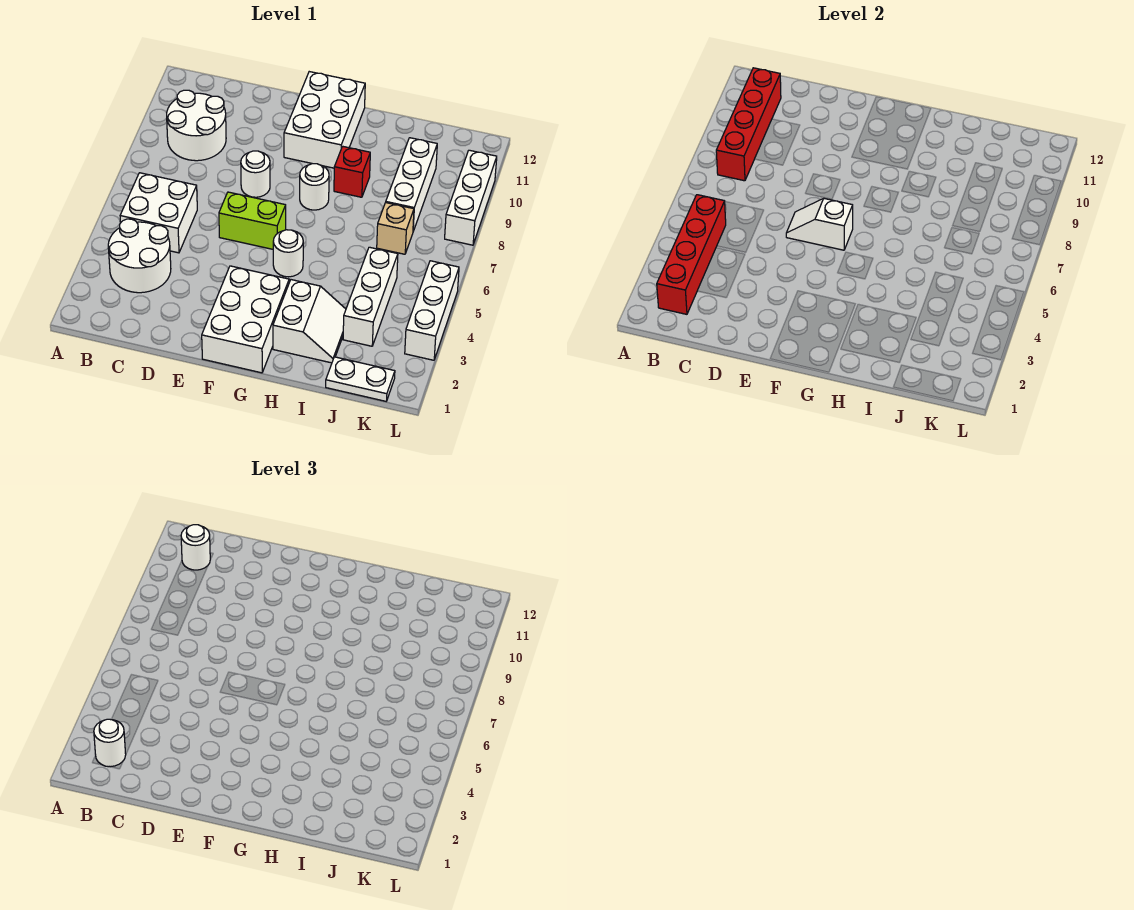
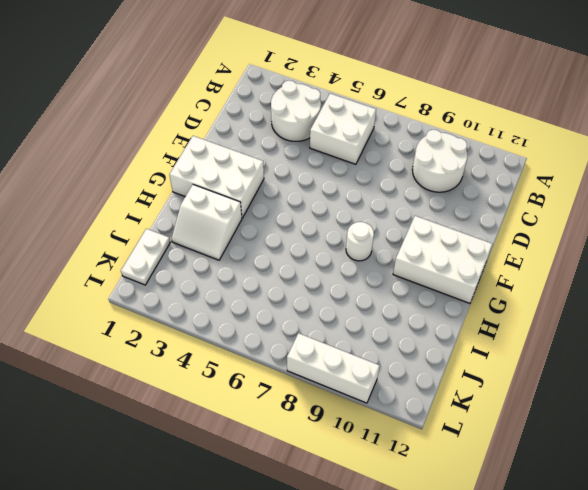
none -> lime 1x2 brick [219,192,286,249]
none -> white 1x1 round brick [241,151,270,197]
none -> white 1x1 round brick [273,230,303,277]

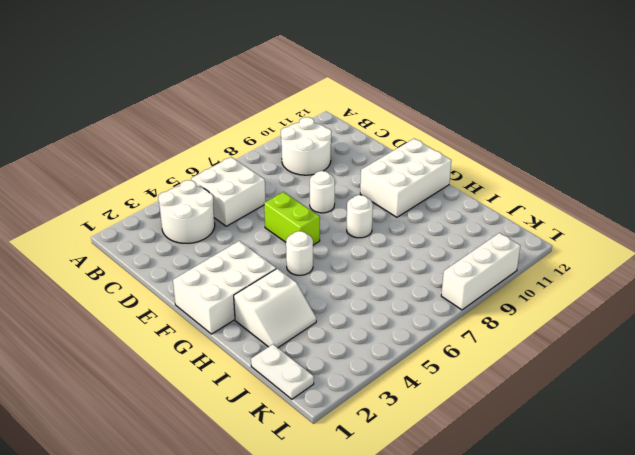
none -> red 1x1 brick [334,146,370,197]
none -> white 1x3 brick [343,247,398,346]
none -> tan 1x1 brick [377,203,414,254]

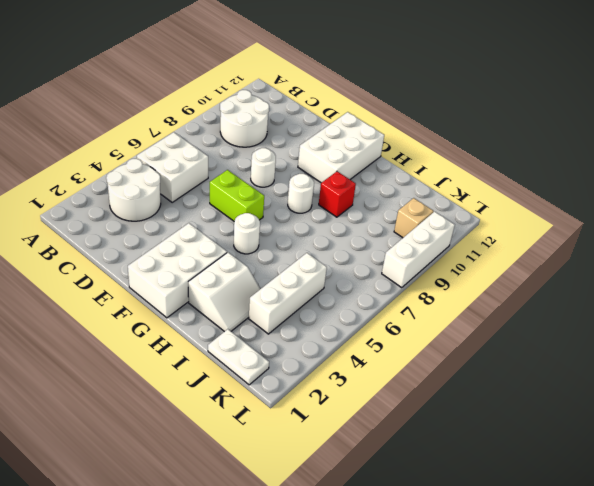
tan 1x1 brick [394,198,433,238] -> tan 1x1 brick moved to [377,203,414,254]
none -> white 1x3 brick [386,138,437,231]
none -> white 1x3 brick [405,261,459,360]
none -> red 1x4 brick [657,195,726,314]

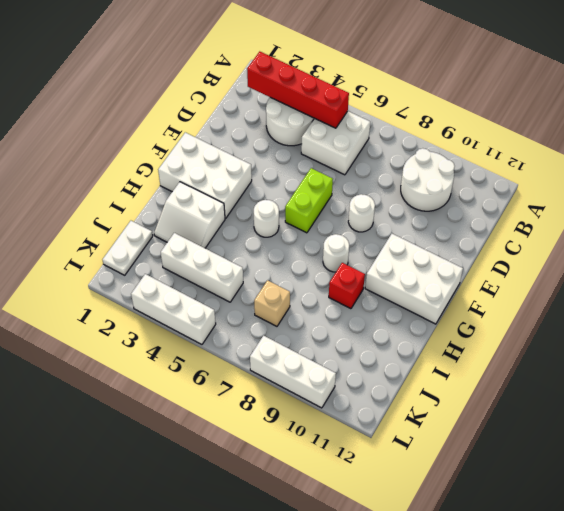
none -> white 1x3 brick [386,138,437,231]
none -> red 1x4 brick [716,68,781,181]
none -> white 1x2 slope [786,199,853,250]

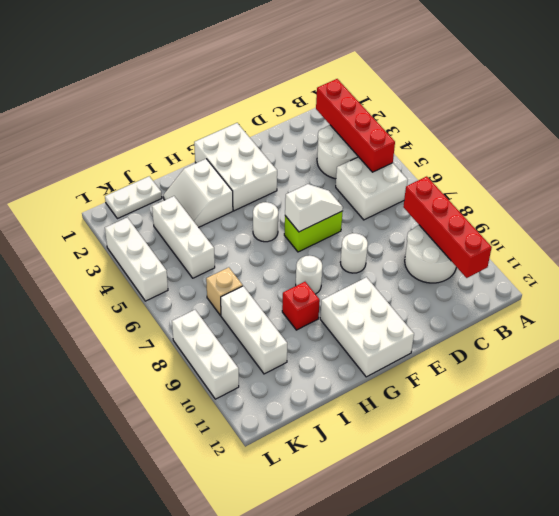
none -> white 1x1 round brick [94,719,126,767]
none -> white 1x1 round brick [181,525,211,570]

